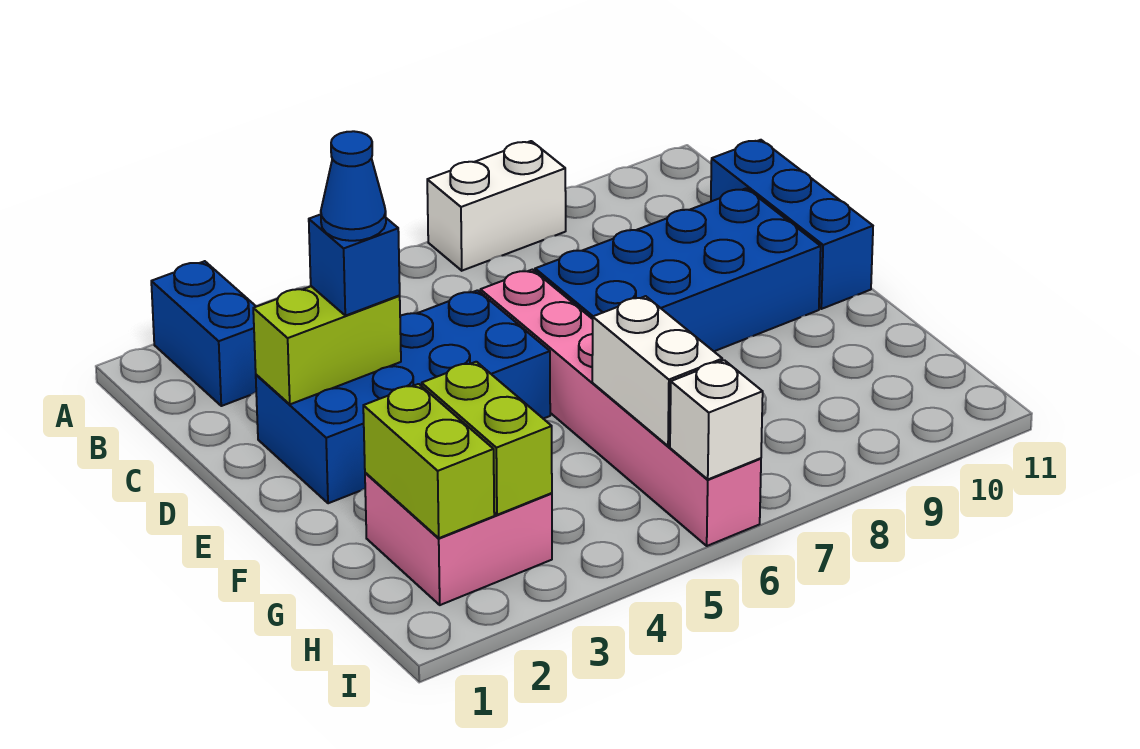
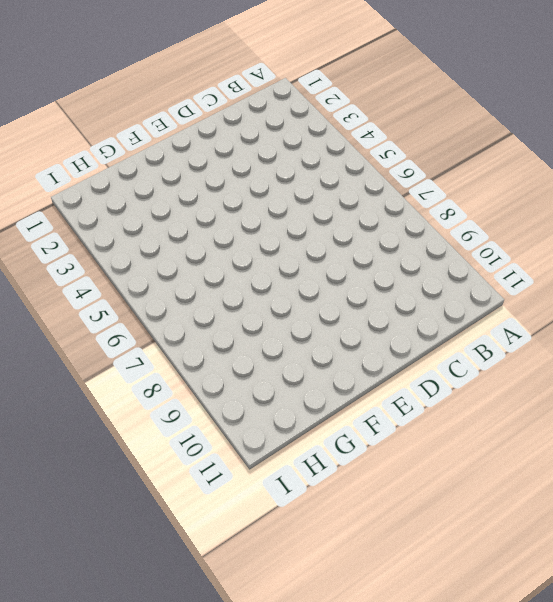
none -> blue 1x2 brick [151,261,256,406]
none -> white 1x2 brick [427,141,566,271]
none -> blue 1x3 brick [711,140,873,309]

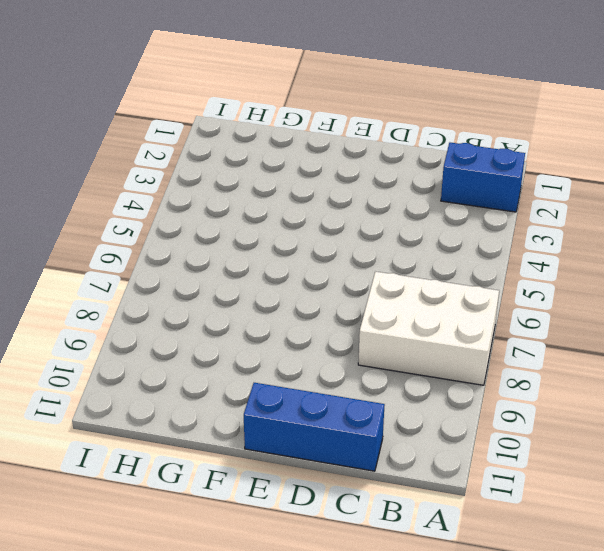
white 2x3 brick [358,272,499,385] -> white 1x2 brick [427,141,566,271]
none -> blue 2x4 brick [256,290,550,503]
none -> pink 1x6 brick [480,270,761,546]
none -> blue 2x4 brick [535,188,821,351]

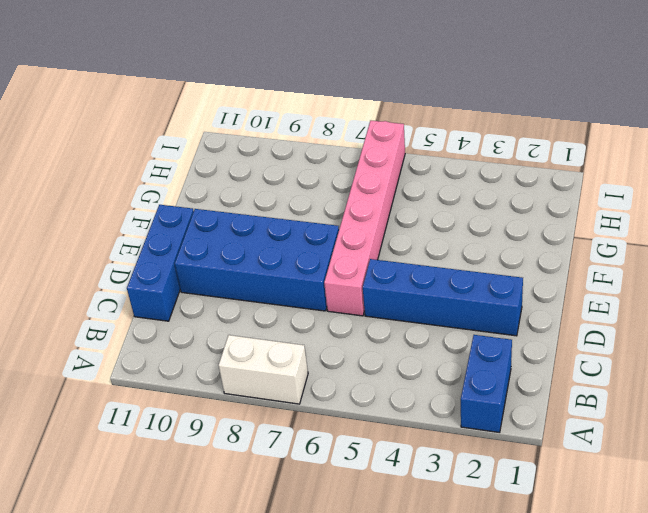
blue 1x4 brick [363,259,523,336] -> blue 2x4 brick [256,290,550,503]
none -> pink 2x2 brick [365,473,552,605]
none -> lime 1x2 brick [253,286,401,404]
none -> lime 1x2 brick [363,384,494,538]

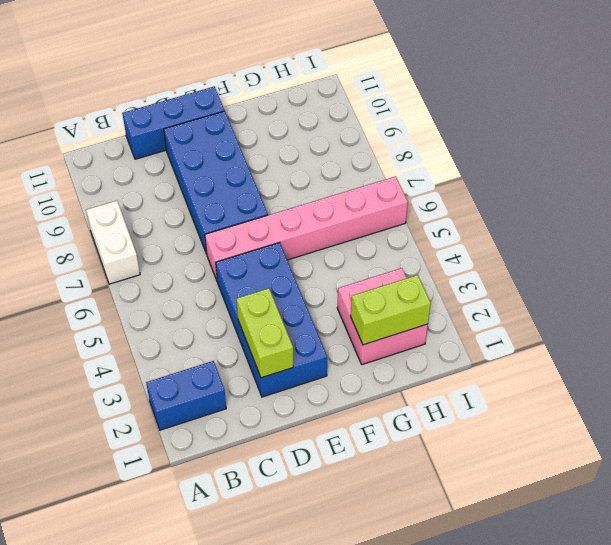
none -> lime 1x2 brick [422,362,552,515]
none -> white 1x2 brick [592,296,722,446]
none -> white 1x1 brick [670,360,763,479]

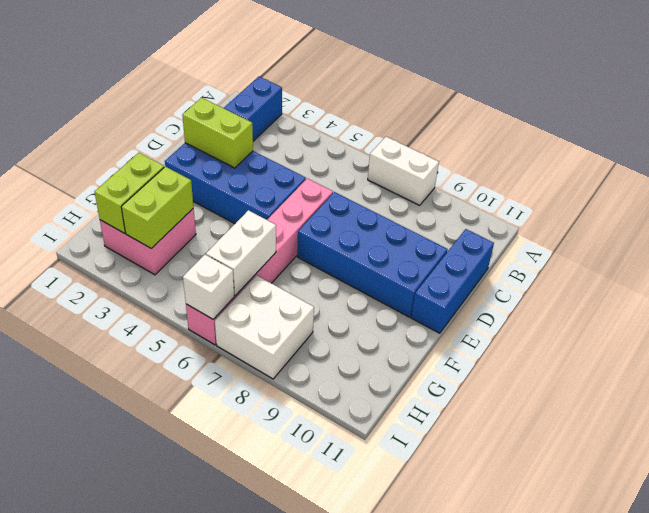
white 2x2 brick [215,276,314,379] -> none
none -> blue 1x1 brick [309,214,400,316]
none -> blue 1x1 cone [321,131,386,241]

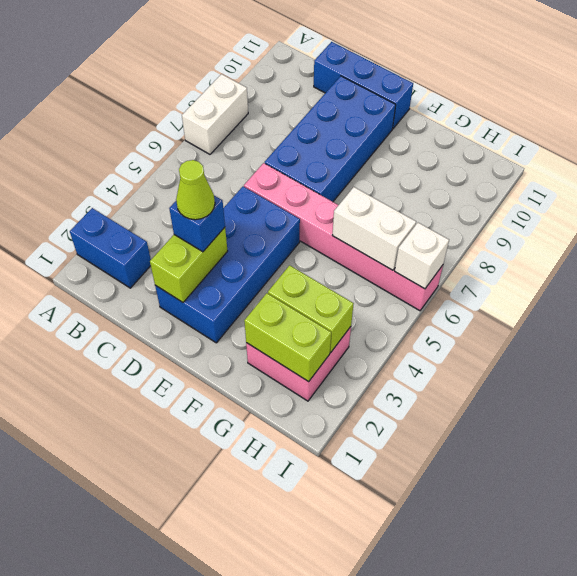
lime 1x1 cone [176,160,215,220] -> blue 1x1 cone [321,131,386,241]

